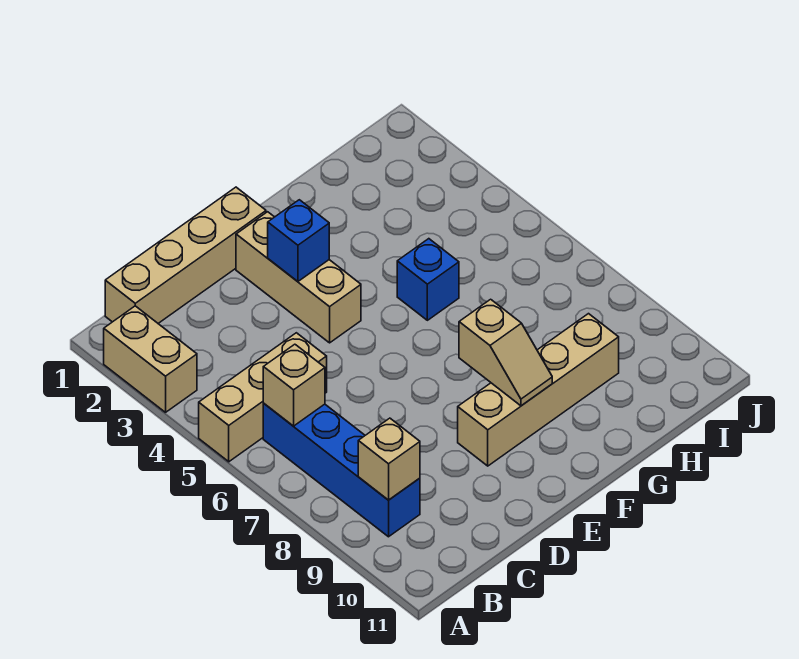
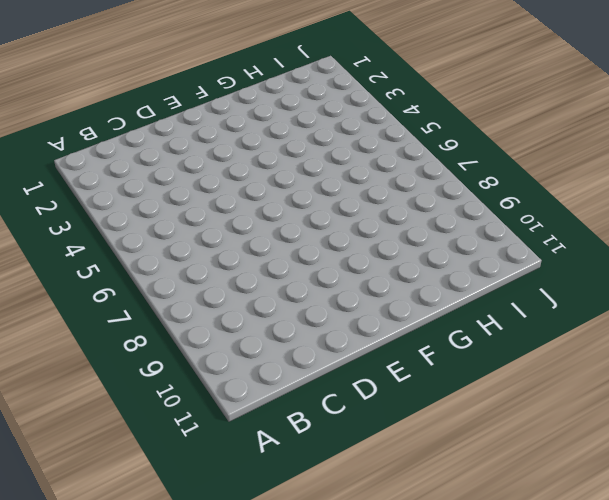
none -> tan 1x2 brick [104,306,197,412]
none -> tan 1x3 brick [199,333,327,462]

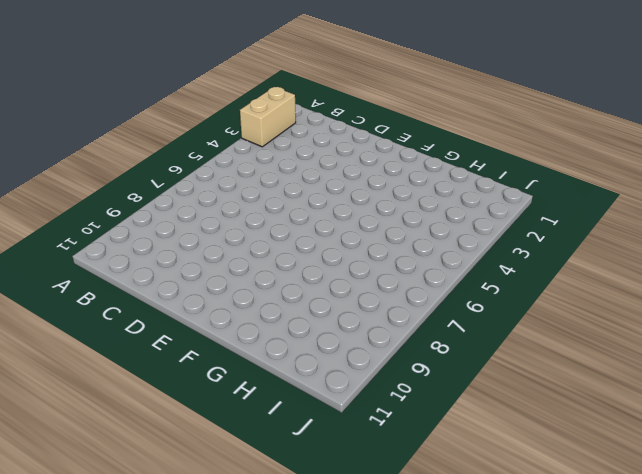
none -> tan 1x3 brick [199,333,327,462]
none -> tan 1x4 brick [105,187,266,323]

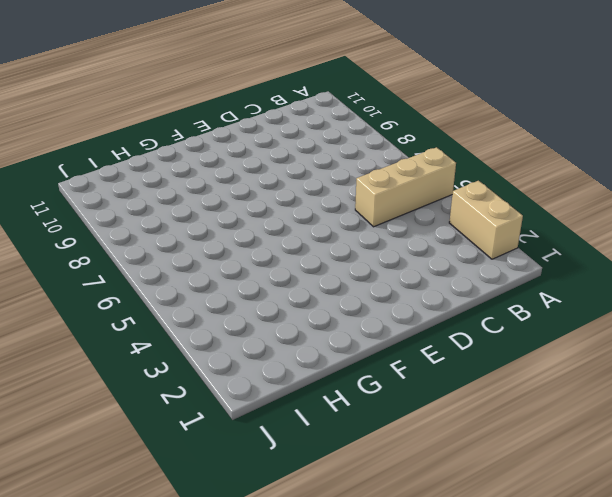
none -> tan 1x4 brick [105,187,266,323]
none -> blue 1x4 brick [263,404,420,537]

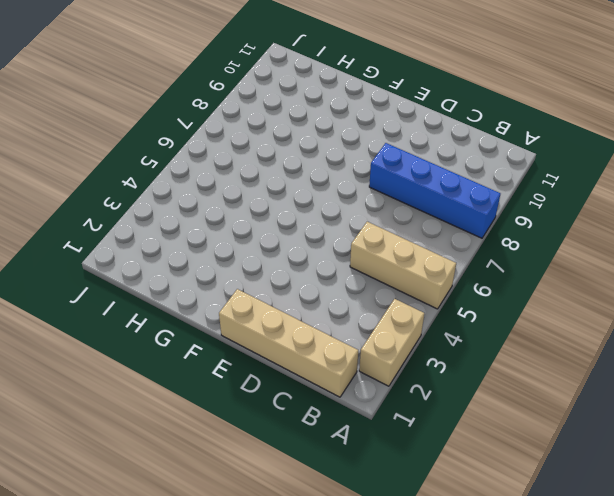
blue 1x4 brick [369,143,500,238] -> blue 1x4 brick turned to [263,404,420,537]
none -> tan 1x3 brick [236,212,361,343]
none -> tan 1x4 brick [458,314,619,466]

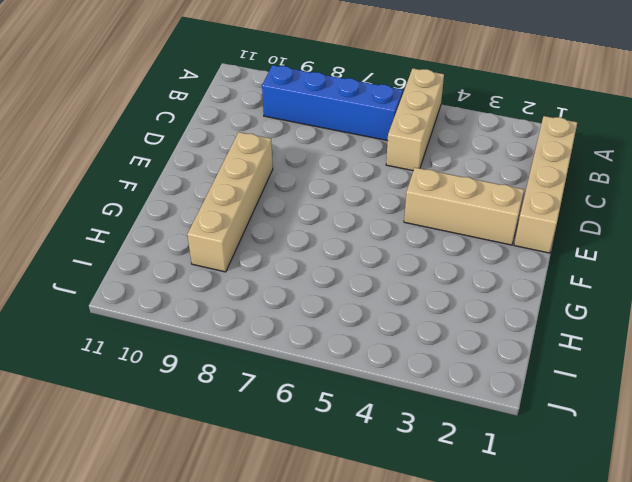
none -> tan 1x2 brick [104,306,197,412]
none -> blue 1x1 brick [397,239,459,320]

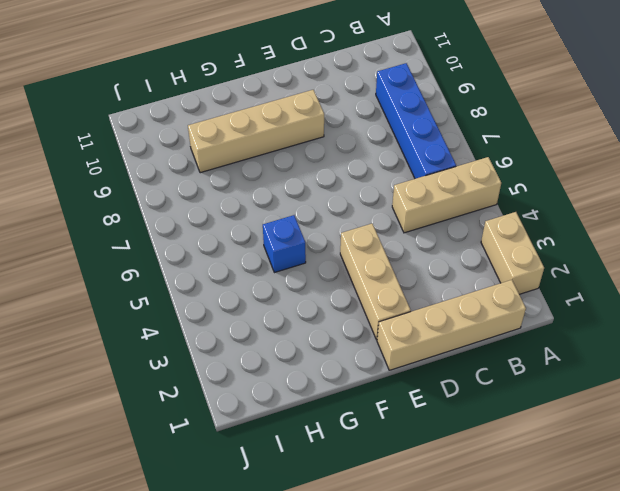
none -> tan 1x1 brick [263,344,325,426]
none -> tan 1x1 brick [358,418,420,500]

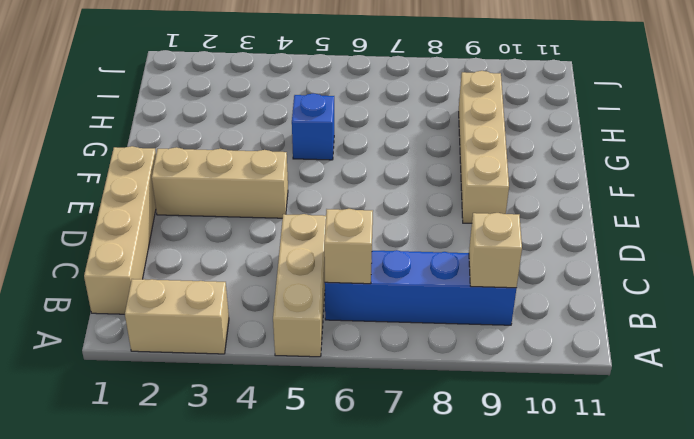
none -> blue 1x1 brick [268,200,329,281]
none -> tan 1x2 slope [459,299,552,406]

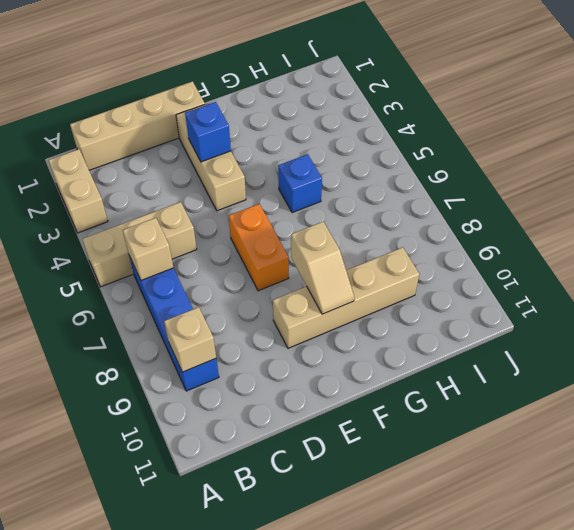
orange 1x2 brick [229,204,289,291] -> none

